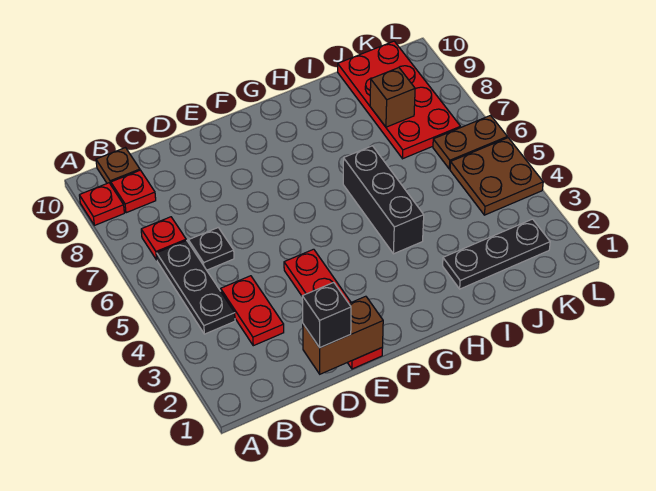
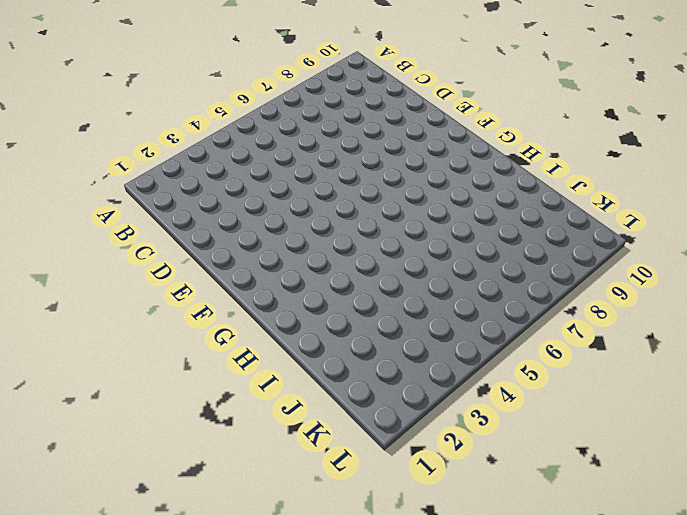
none -> red 1x1 plate [79,183,124,225]
none -> black 1x3 plate [157,240,235,334]
none -> red 1x1 plate [141,217,186,260]

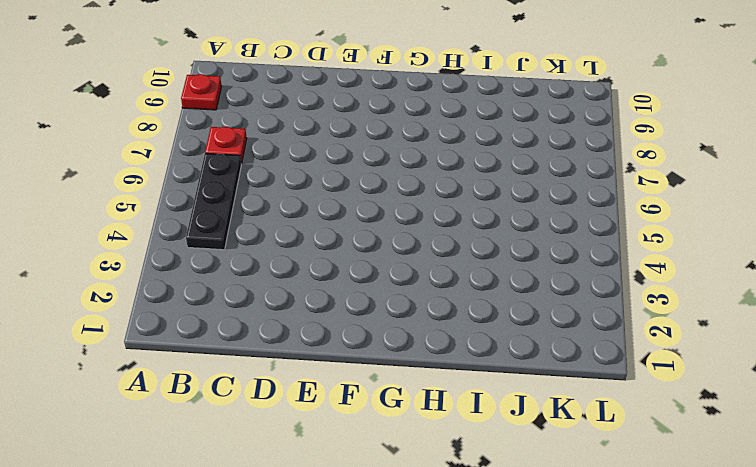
none -> red 1x1 plate [111,170,156,213]
none -> brown 1x1 plate [96,148,140,184]
none -> red 1x2 plate [221,276,284,346]

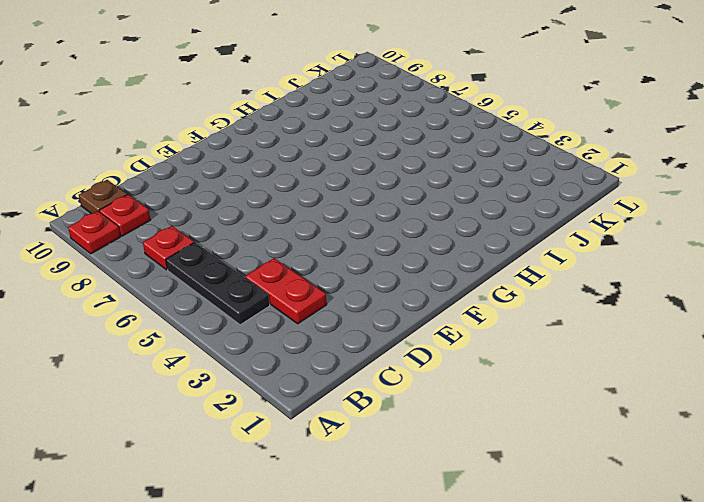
none -> black 1x1 plate [188,228,234,270]
none -> red 1x4 plate [284,249,382,369]
none -> black 1x3 brick [343,146,424,254]

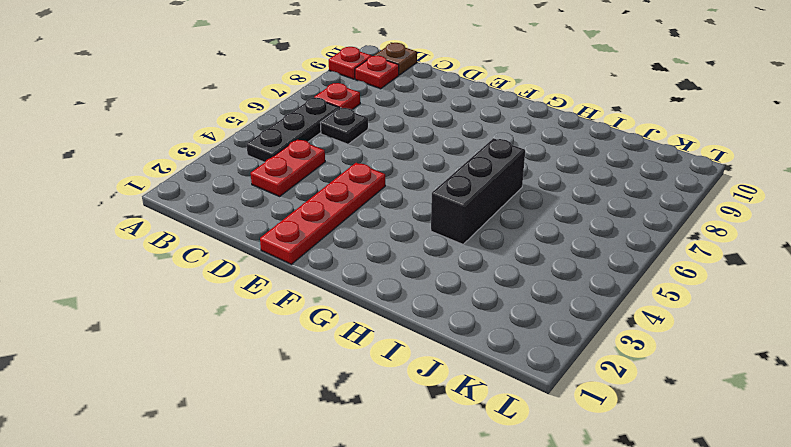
none -> black 1x3 plate [443,219,550,289]
none -> red 2x4 plate [338,41,461,159]
none -> brown 2x2 plate [450,138,543,215]

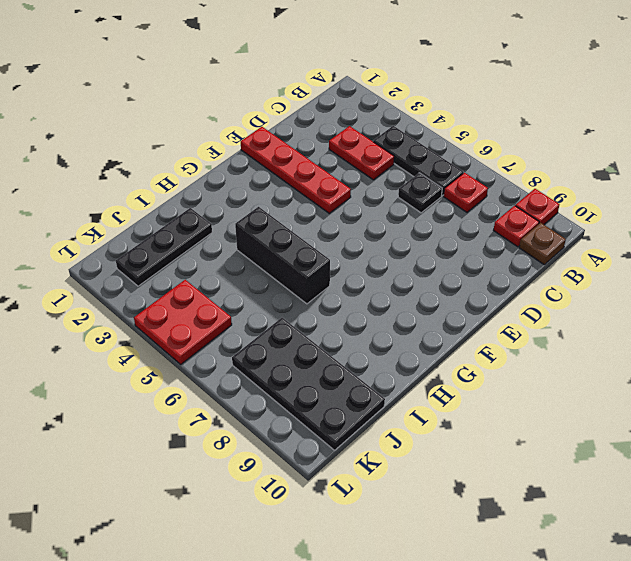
black 2x4 plate [232,318,385,450] -> red 2x4 plate [338,41,461,159]
red 2x2 plate [134,280,232,364] -> brown 2x2 plate [450,138,543,215]
none -> brown 1x2 plate [433,115,507,169]
none -> brown 1x2 brick [303,296,383,374]
none -> brown 1x1 brick [370,68,415,127]

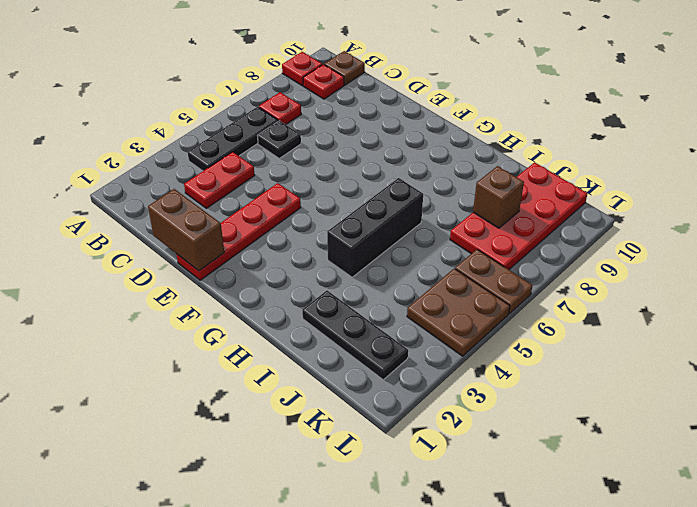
none -> black 1x1 brick [302,282,351,348]

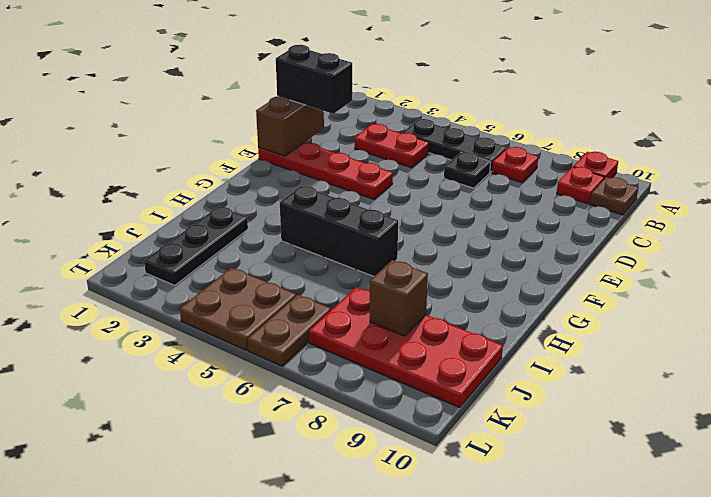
black 1x2 brick [276,45,352,114] -> black 1x1 brick [302,282,351,348]

